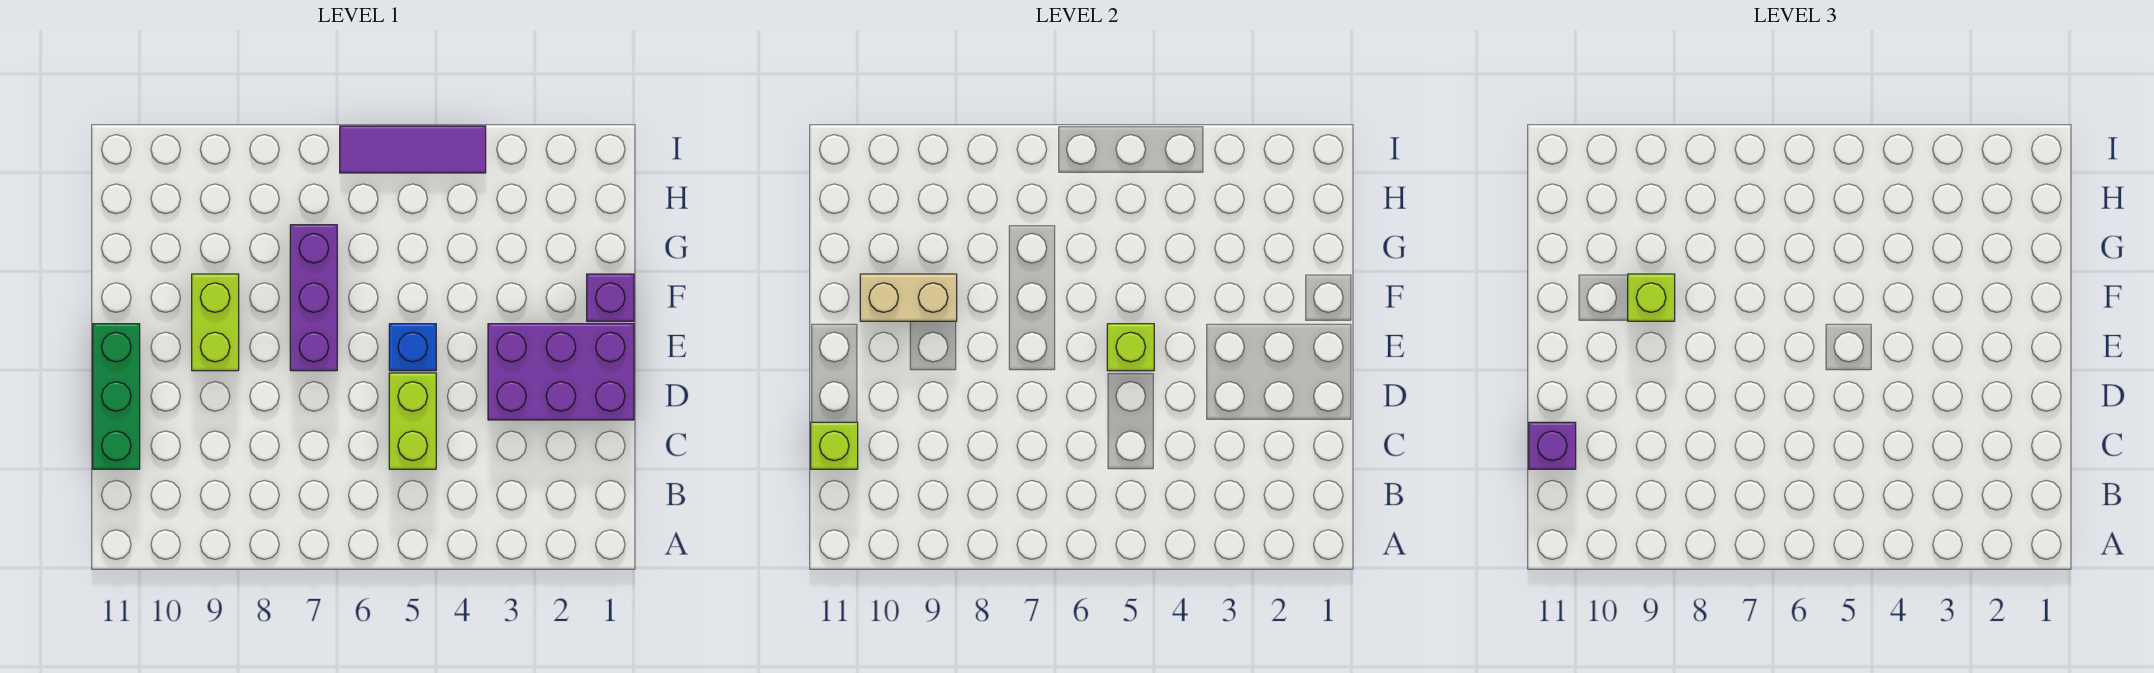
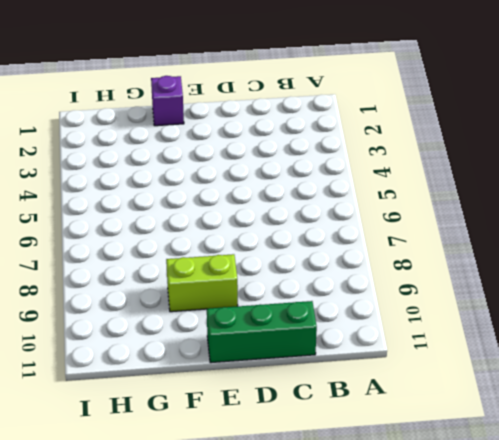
none -> lime 1x2 brick [389,373,436,469]
none -> purple 2x3 brick [488,324,634,420]
none -> blue 1x1 brick [389,324,436,371]

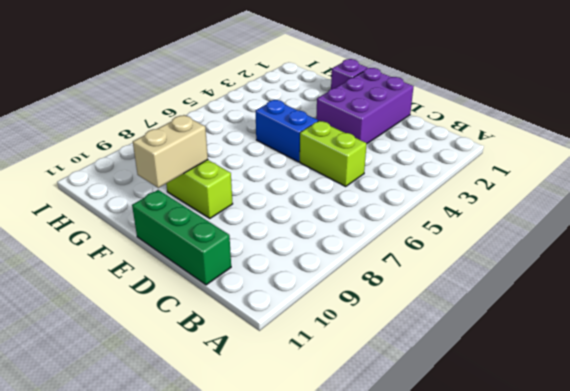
blue 1x2 brick [256,100,318,162] -> blue 1x1 brick [389,324,436,371]
none -> purple 1x3 brick [290,225,337,371]
none -> purple 1x3 tile [340,126,486,173]
none -> lime 1x1 brick [811,422,858,469]

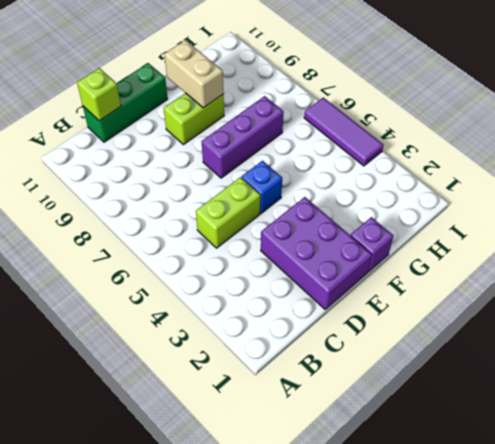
none -> lime 1x1 brick [1107,324,1154,371]
none -> purple 1x1 brick [1529,422,1576,469]
none -> lime 1x1 brick [1628,274,1675,321]

